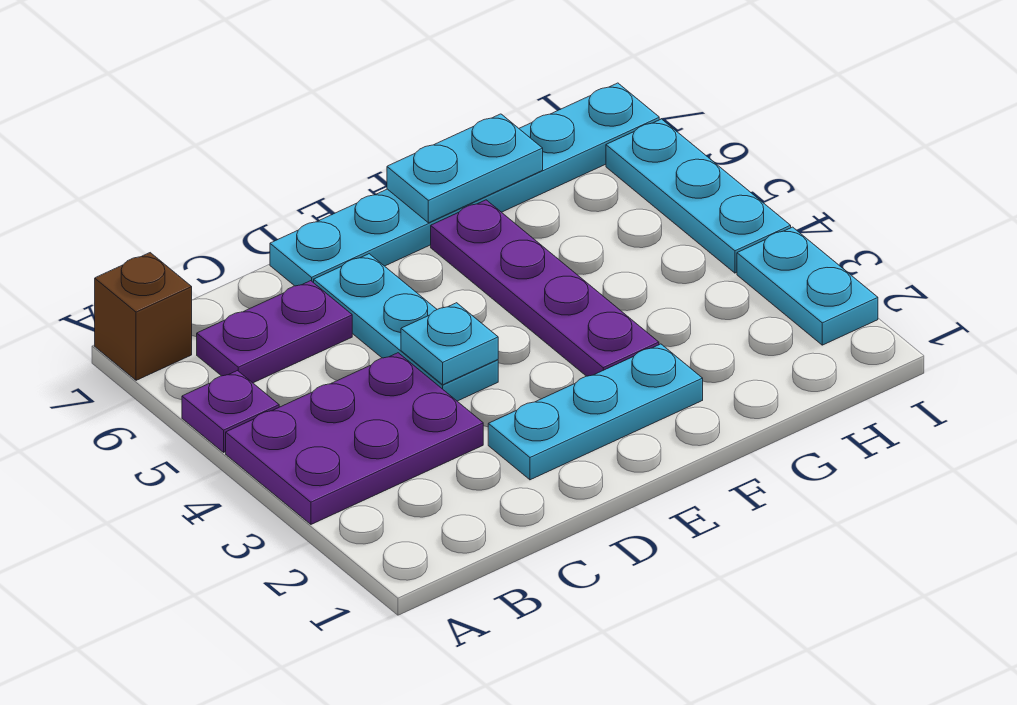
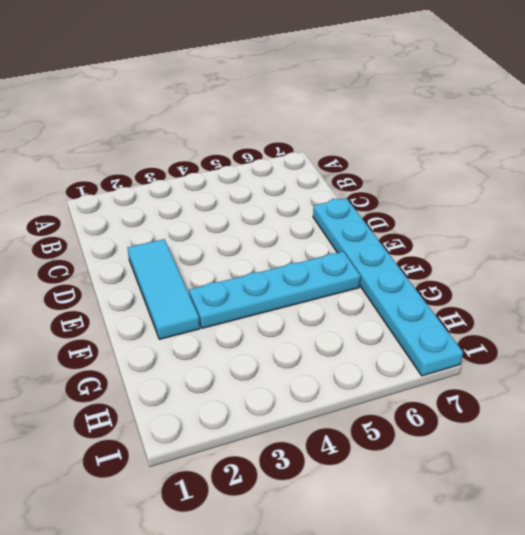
cyan 1x3 tile [128,239,200,339] -> cyan 1x3 plate [488,344,703,480]
cyan 1x4 plate [189,252,360,328] -> purple 1x4 plate [431,200,659,376]
none -> purple 2x3 plate [226,353,483,524]
none -> purple 1x1 plate [182,371,279,452]
none -> brown 1x1 brick [95,253,192,380]

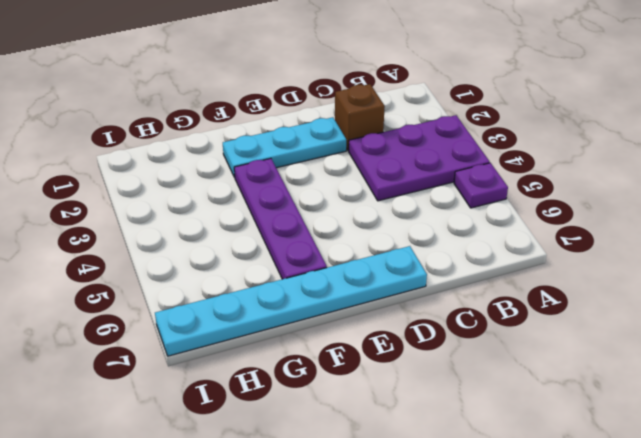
brown 1x1 brick [335,84,385,151] -> brown 1x1 brick moved to [95,253,192,380]
none -> purple 1x2 plate [197,281,352,383]
none -> cyan 1x3 plate [314,254,498,401]
none -> cyan 1x2 plate [737,227,878,345]

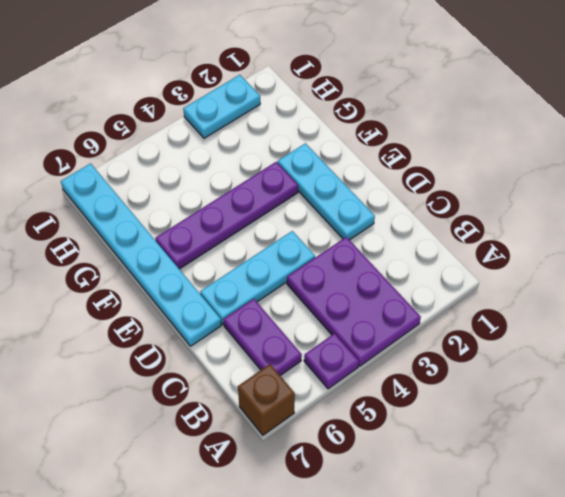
none -> cyan 1x3 plate [606,119,791,273]
none -> cyan 1x1 plate [401,303,498,385]
none -> cyan 1x2 plate [387,114,543,223]

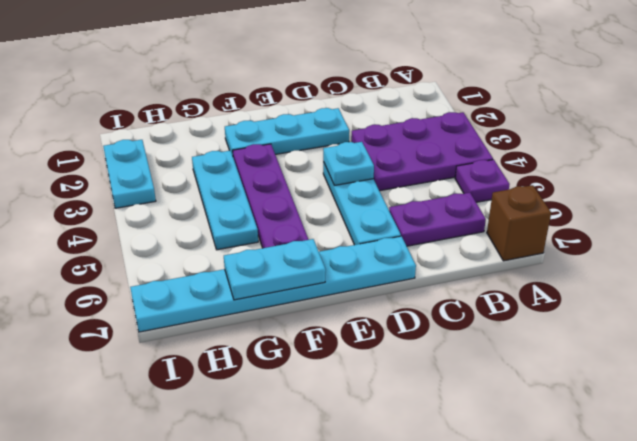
cyan 1x3 plate [192,151,258,250] -> cyan 1x3 plate moved to [606,119,791,273]

